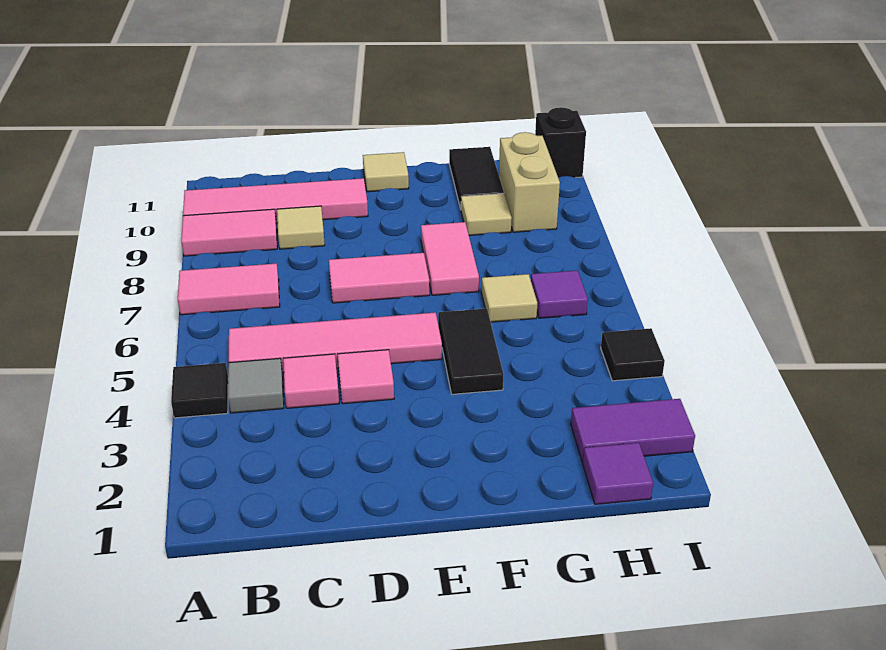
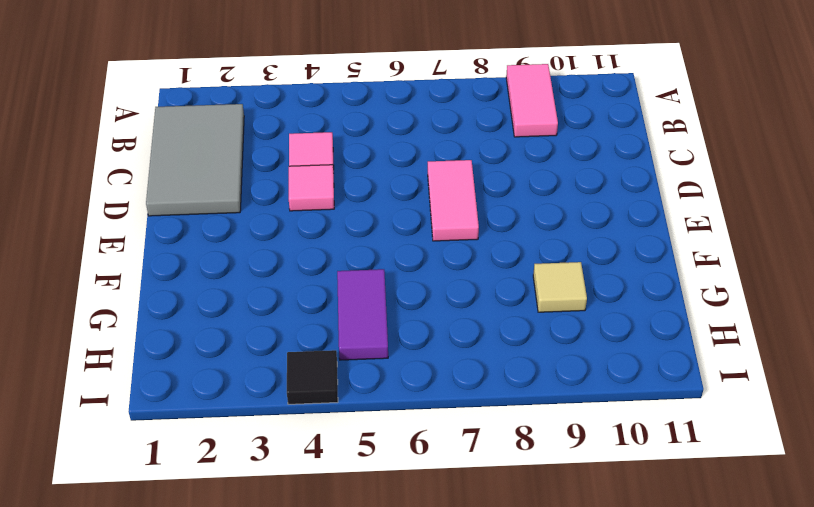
grey 2x3 tile [146,104,244,216] -> none
purple 1x2 tile [337,269,388,360] -> purple 1x2 tile moved to [571,399,695,462]
none -> black 1x1 tile [171,363,228,418]
none -> pink 1x2 tile [178,263,280,315]
none -> pink 1x4 tile [183,178,368,223]

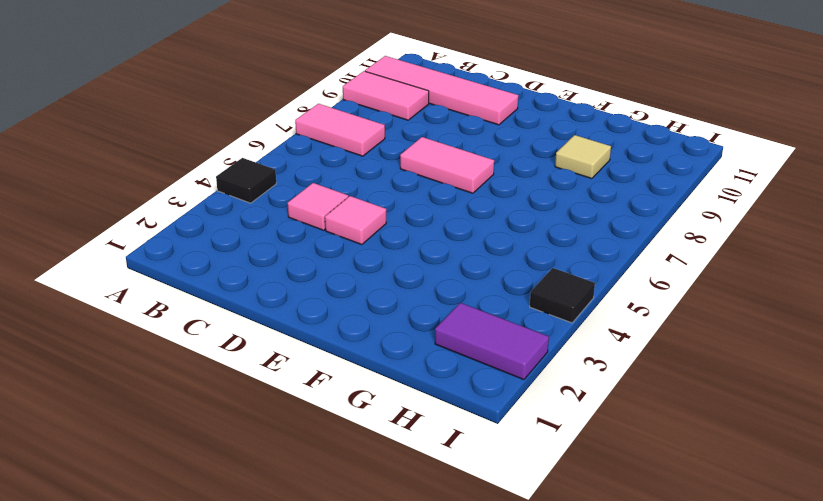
none -> grey 1x1 tile [228,358,284,413]
none -> pink 1x4 tile [229,312,442,373]
none -> tan 1x1 tile [277,206,325,249]

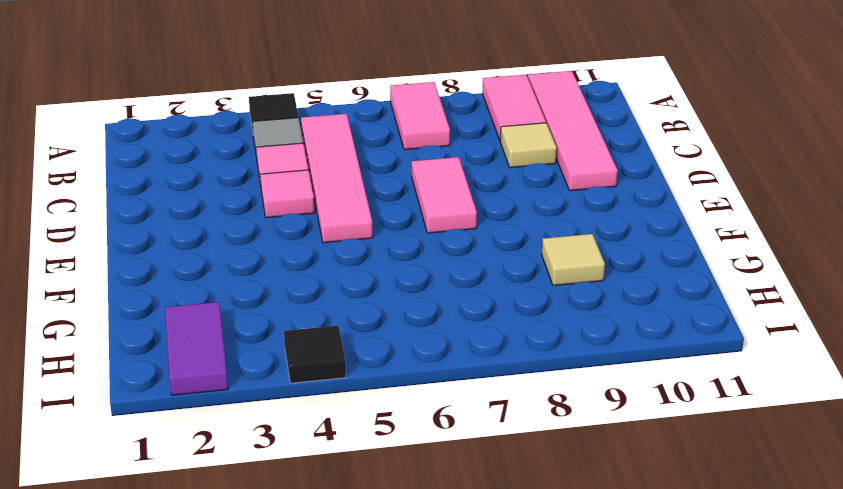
none -> tan 1x1 tile [363,152,409,192]
none -> black 1x2 tile [438,308,504,394]
none -> pink 1x2 tile [421,222,479,295]

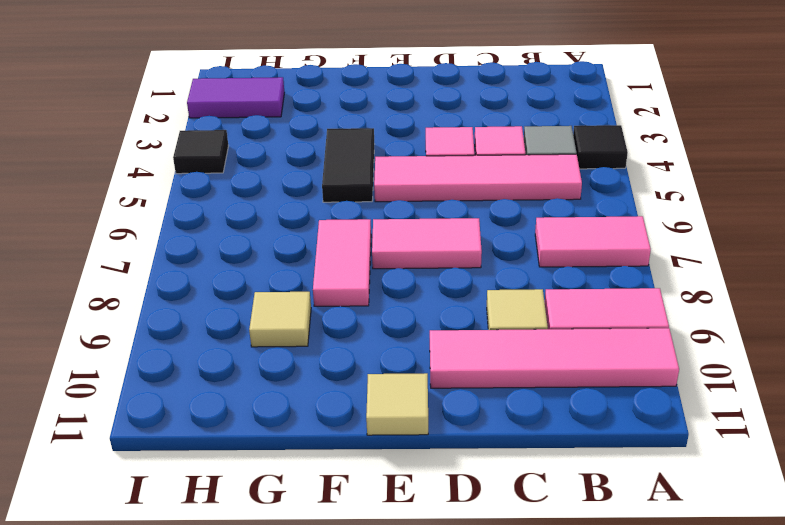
none -> tan 1x1 tile [481,274,537,322]
none -> black 1x2 tile [449,147,504,209]
none -> purple 1x1 tile [583,443,653,504]

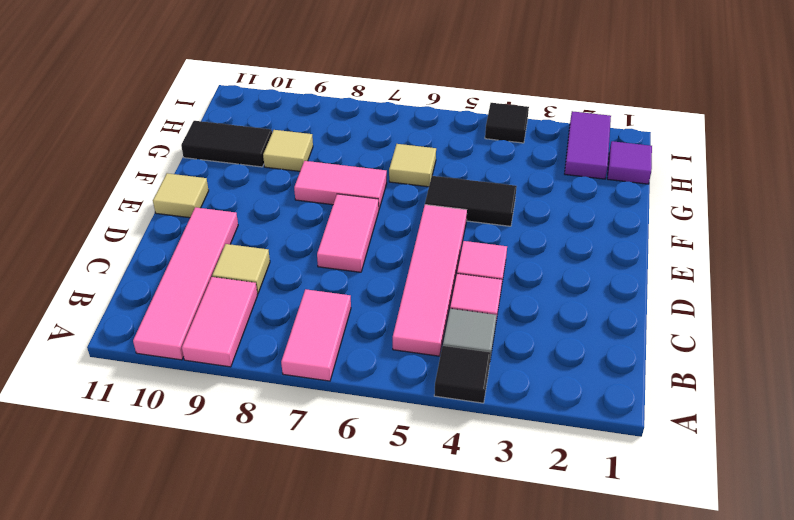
none -> purple 1x1 tile [531,270,588,318]
none -> tan 1x2 brick [499,132,560,232]
none -> black 1x1 brick [535,107,586,178]

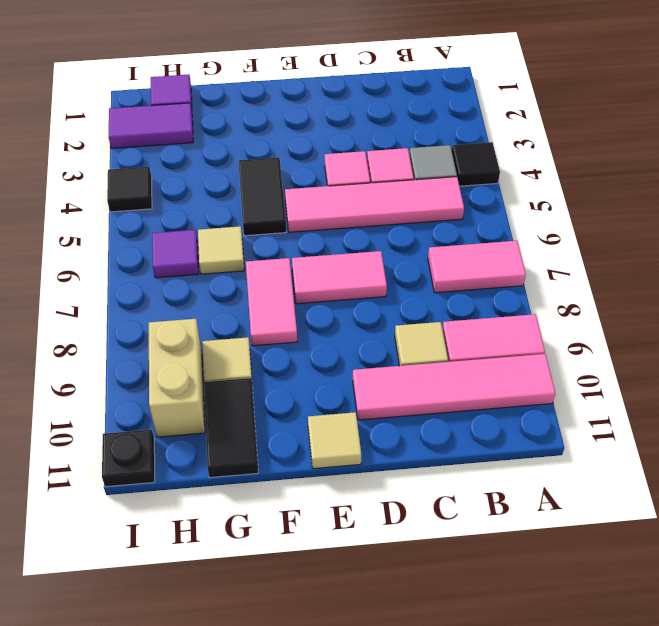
black 1x1 plate [102,430,155,487] -> black 1x1 brick [535,107,586,178]

